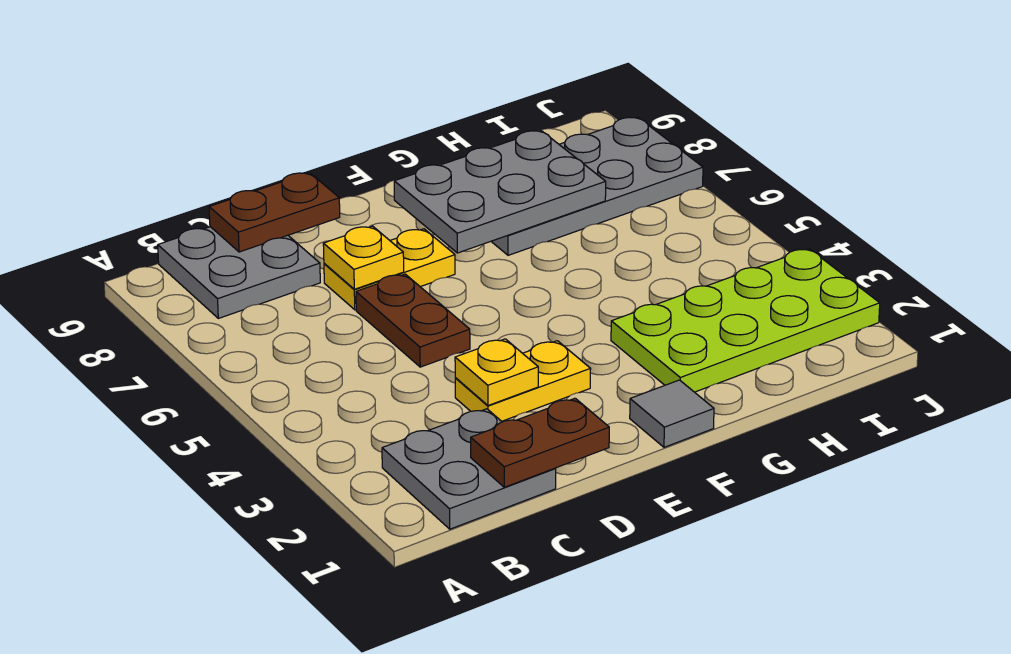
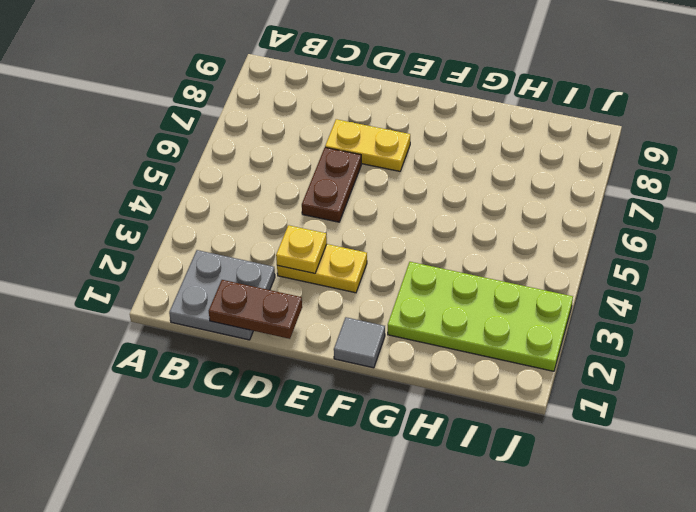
none -> grey 2x2 plate [158,227,320,318]
none -> grey 2x4 plate [491,117,703,255]
none -> brown 1x2 plate [209,173,340,252]

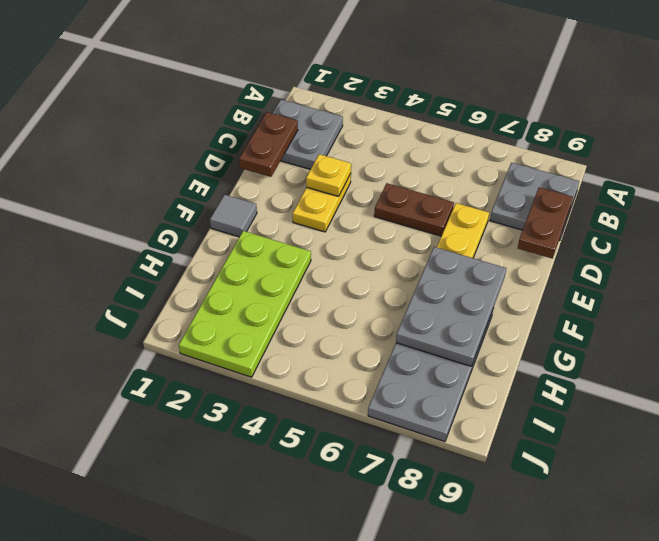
none -> yellow 1x1 plate [323,226,404,289]

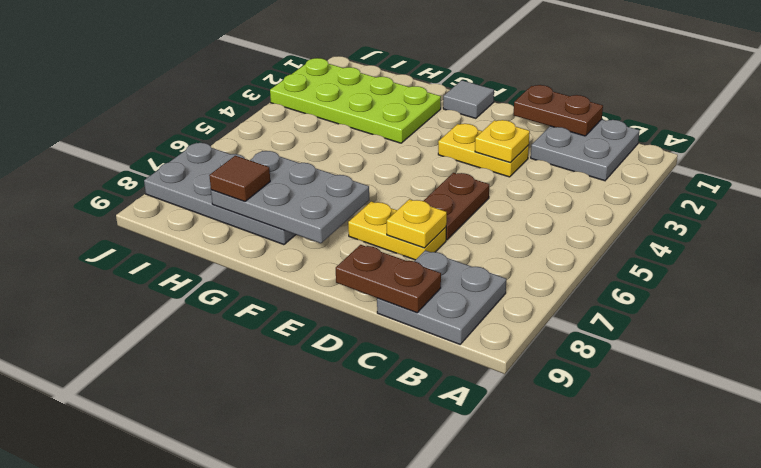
brown 1x1 tile [209,156,270,201] -> none

